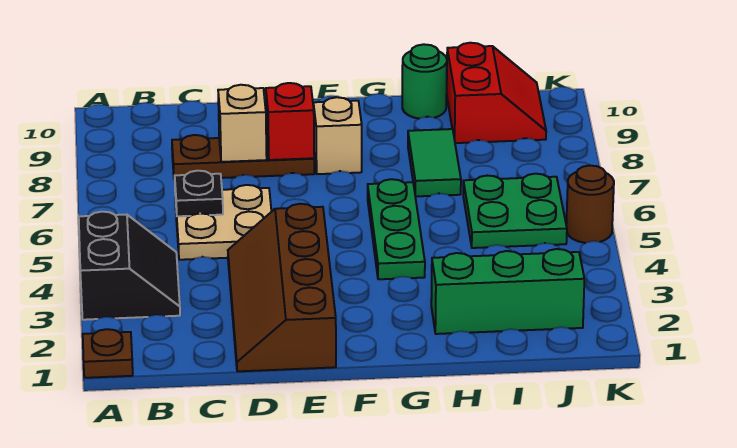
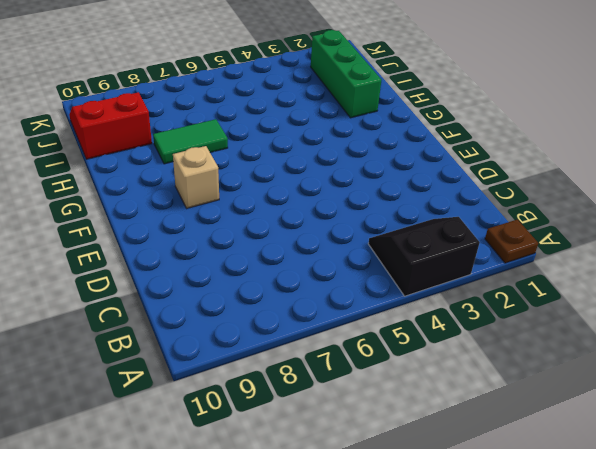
none -> tan 2x2 plate [175,185,271,260]
none -> brown 1x3 plate [172,135,314,180]
none -> brown 2x4 slope [228,204,336,371]

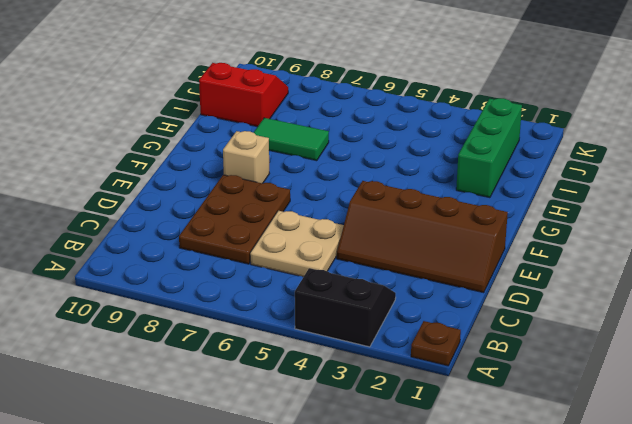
brown 2x3 plate [179,175,290,264] -> brown 1x3 plate [172,135,314,180]
none -> green 1x3 plate [368,179,425,279]
none -> green 1x1 round brick [402,44,447,119]
none -> green 2x2 plate [463,174,567,248]

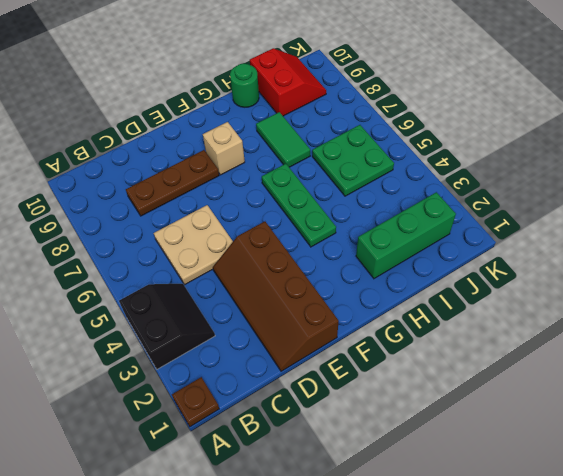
none -> brown 1x1 round brick [566,165,614,243]
none -> black 1x1 plate [175,171,223,216]
none -> tan 1x1 brick [218,85,267,162]

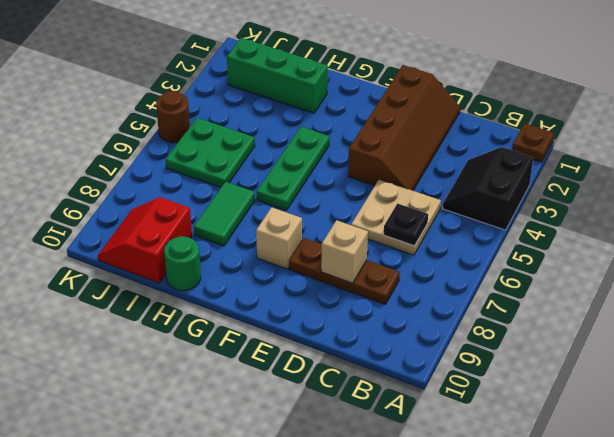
none -> red 1x1 brick [266,83,314,160]

